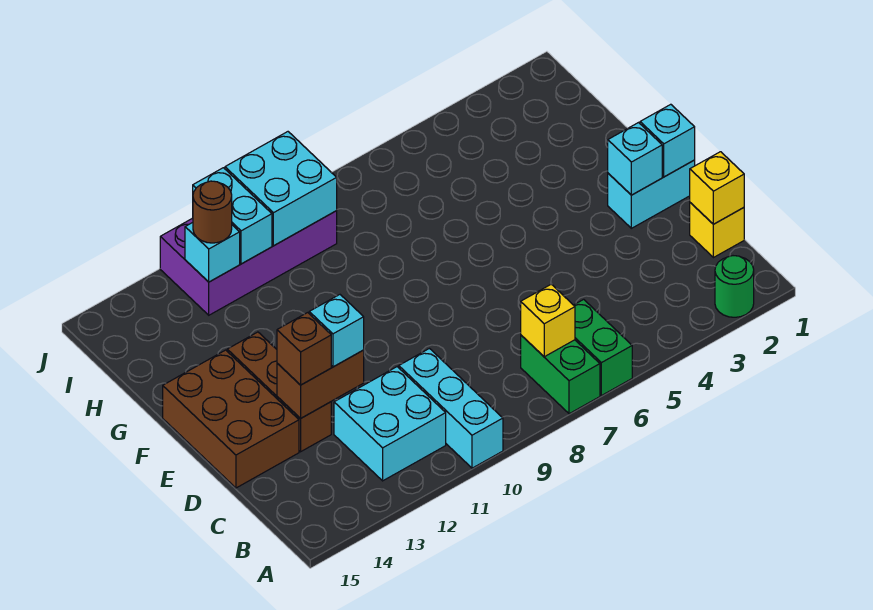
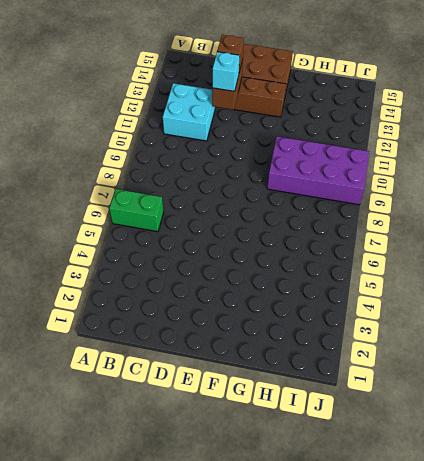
purple 2x4 brick [267,136,369,205] -> purple 2x4 brick turned to [160,211,337,315]
none -> green 1x1 round brick [715,256,754,317]
none -> green 1x2 brick [521,335,600,414]
none -> cyan 1x3 brick [399,349,503,468]

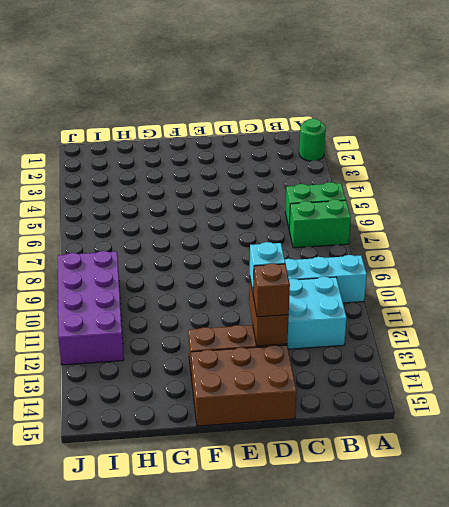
none -> yellow 1x1 brick [690,203,744,258]
none -> cyan 1x2 brick [608,160,695,228]
none -> yellow 1x1 brick [521,284,575,357]

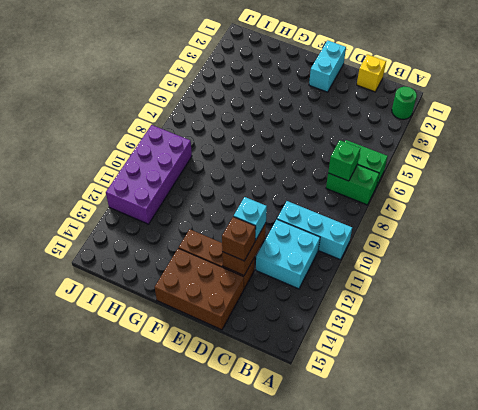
green 1x1 brick [328,140,360,181] -> yellow 1x1 brick [521,284,575,357]
none -> yellow 1x1 brick [690,152,744,224]
none -> cyan 1x1 brick [640,104,695,177]
none -> cyan 1x1 brick [608,123,662,195]

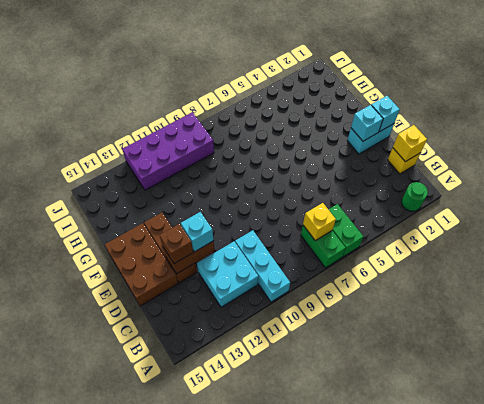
none -> cyan 2x2 brick [225,132,337,246]
none -> cyan 1x2 brick [193,168,272,264]
none -> cyan 1x1 brick [185,223,240,282]

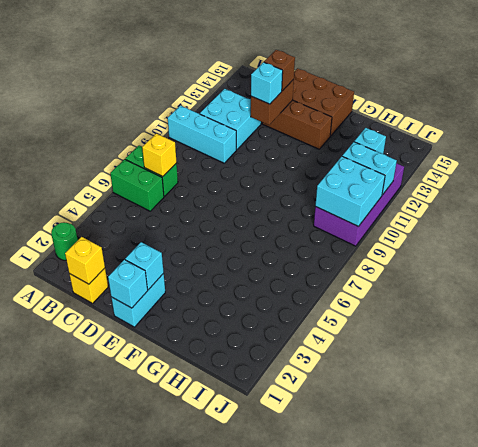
none -> brown 1x1 round brick [193,181,232,243]

